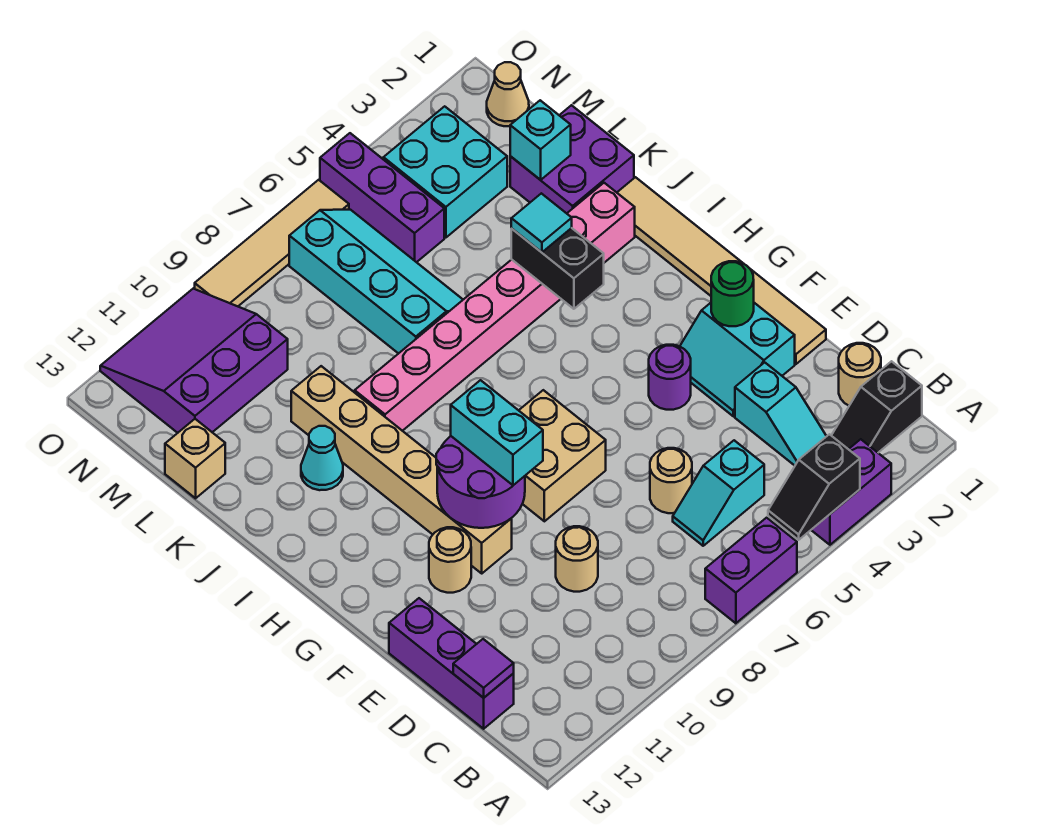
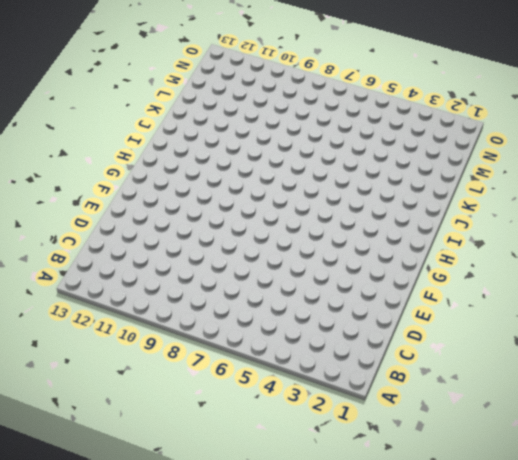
none -> purple 1x2 brick [812,439,891,545]
none -> purple 1x2 brick [705,518,797,623]
none -> black 1x2 slope [831,361,922,453]
none -> tan 1x1 round brick [839,343,881,406]

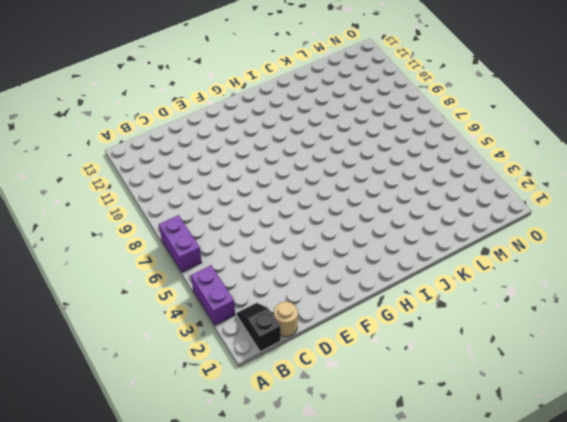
none -> cyan 1x2 slope [735,362,827,466]
none -> cyan 1x2 slope [673,440,764,546]
none -> purple 1x3 brick [389,598,514,729]
none -> tan 1x1 round brick [650,448,692,513]

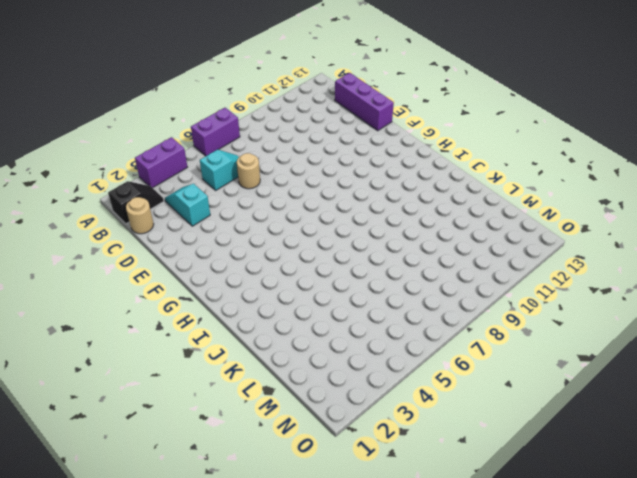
none -> tan 1x1 round brick [556,526,598,592]
none -> tan 1x6 tile [617,177,826,364]
none -> cyan 2x2 slope [680,303,795,416]
none -> purple 1x1 round brick [649,345,691,410]

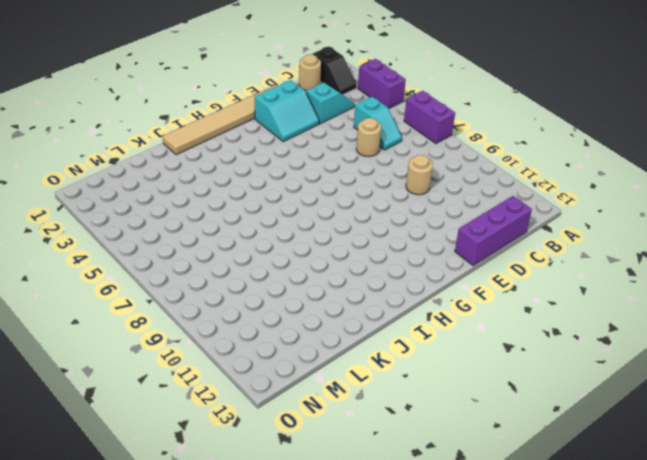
none -> purple 1x1 round brick [649,345,691,410]
none -> tan 2x2 brick [519,390,606,521]
none -> tan 1x6 brick [291,366,512,573]
none -> tan 1x1 round brick [429,527,471,593]

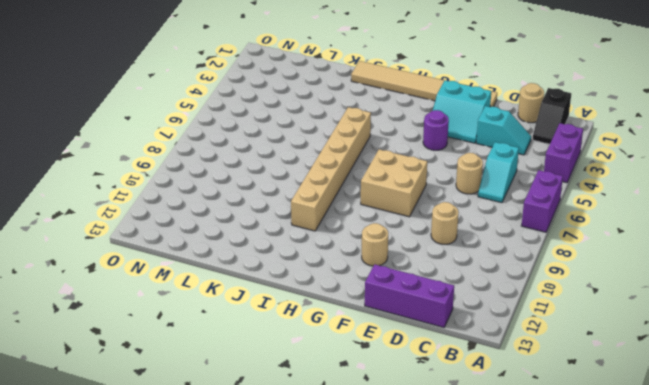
tan 1x6 brick [291,107,371,231] -> tan 1x6 brick turned to [291,366,512,573]
none -> pink 1x8 brick [355,183,635,431]
none -> cyan 1x1 cone [301,426,343,490]
none -> purple 2x2 brick [510,105,634,213]
none -> cyan 2x4 slope [289,210,463,354]

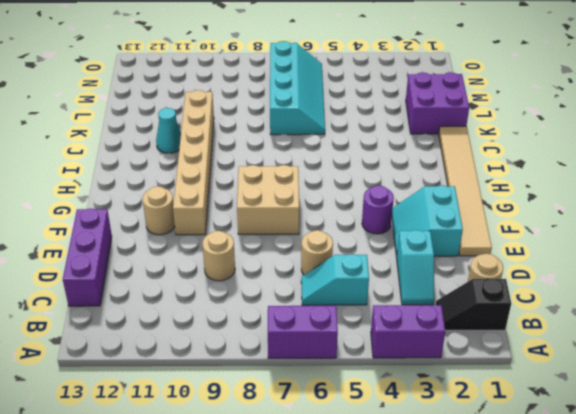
none -> pink 1x8 brick [355,183,635,431]
none -> tan 1x1 brick [165,419,225,498]
none -> cyan 2x2 brick [383,106,507,238]
none -> purple 1x3 brick [320,133,444,262]

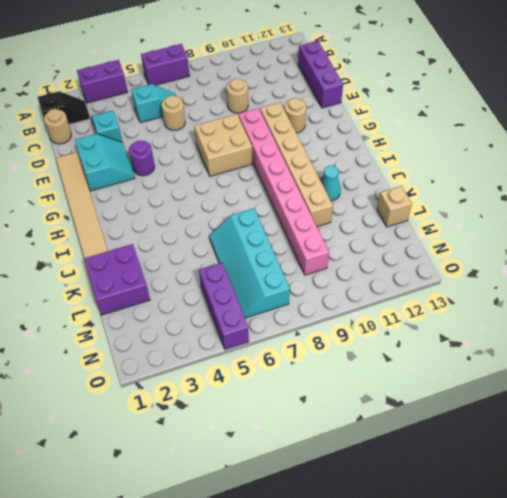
pink 1x8 brick [238,108,329,275] -> pink 1x8 brick turned to [355,183,635,431]
none -> cyan 2x2 brick [383,106,507,238]
none -> purple 3x3 slope [100,289,288,433]
none -> tan 1x1 cone [487,62,529,126]
none -> tan 1x4 tile [195,180,349,306]

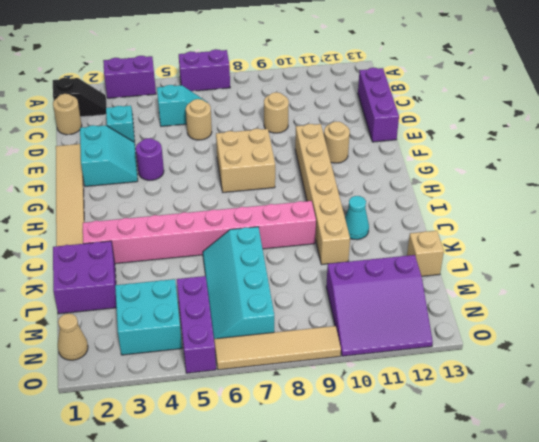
none -> black 1x2 slope [768,434,860,540]
none -> purple 1x1 tile [453,639,514,698]
none -> green 1x1 round brick [711,261,754,326]
none -> purple 2x2 round brick [436,436,525,528]

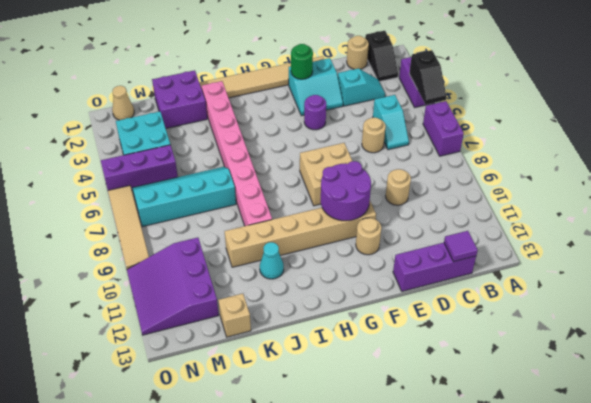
none -> black 1x2 brick [511,228,604,309]
none -> cyan 1x1 brick [510,100,571,180]
none -> cyan 1x2 brick [451,380,543,485]
none -> cyan 1x1 tile [511,193,572,252]

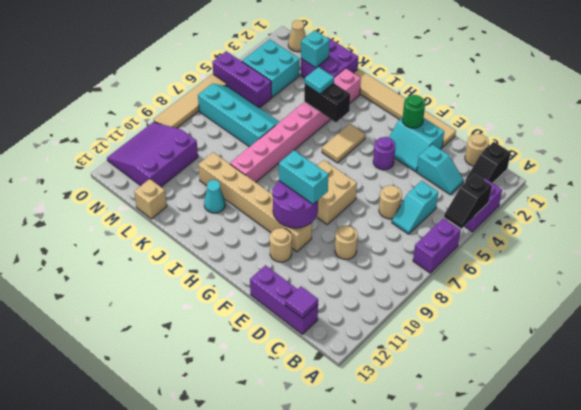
tan 1x2 tile [322,124,365,163] -> none

